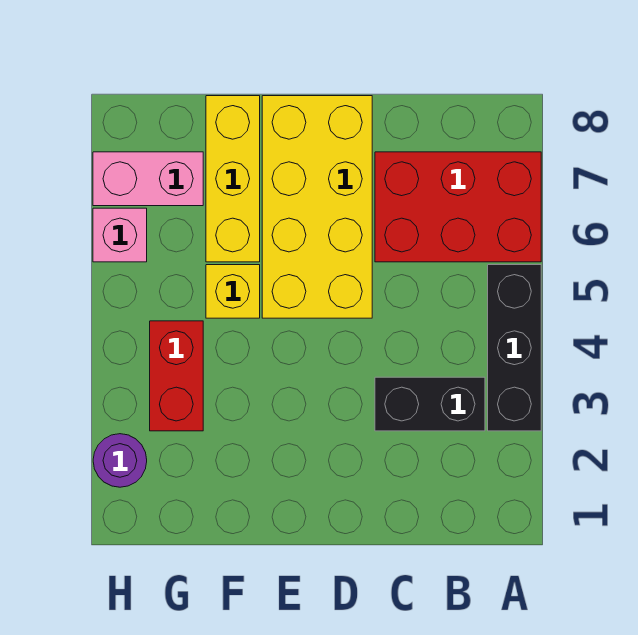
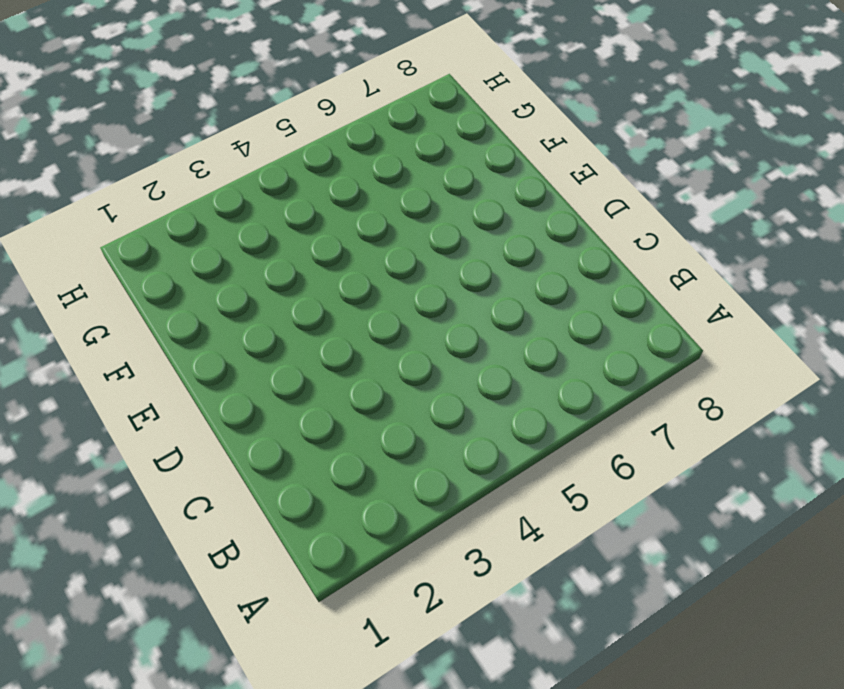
none -> black 1x3 brick [488,265,541,431]
none -> red 2x3 brick [375,152,541,262]

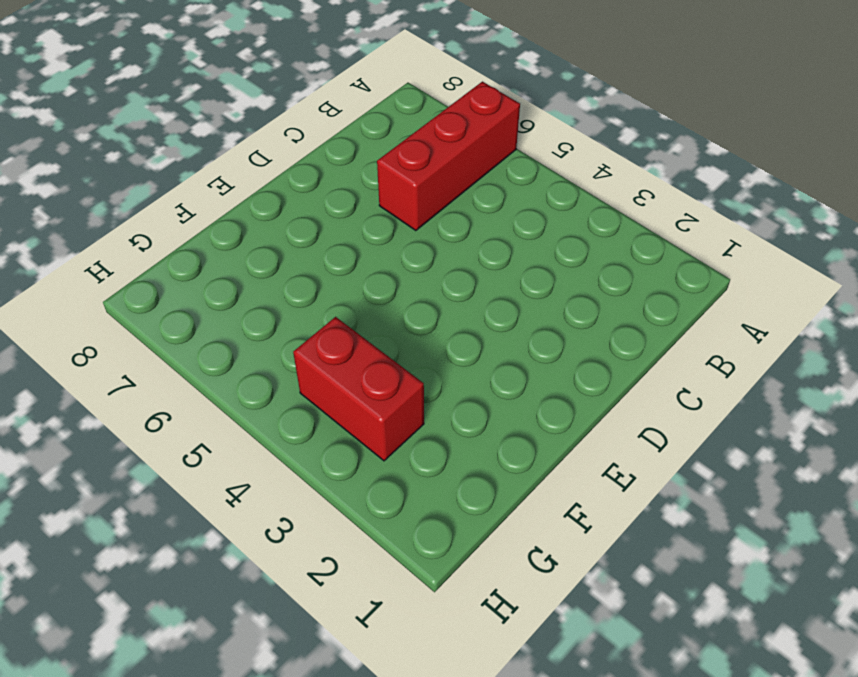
red 1x3 brick [377,82,520,231] -> red 2x3 brick [375,152,541,262]
none -> black 1x3 brick [488,265,541,431]
none -> black 1x2 brick [375,377,485,431]

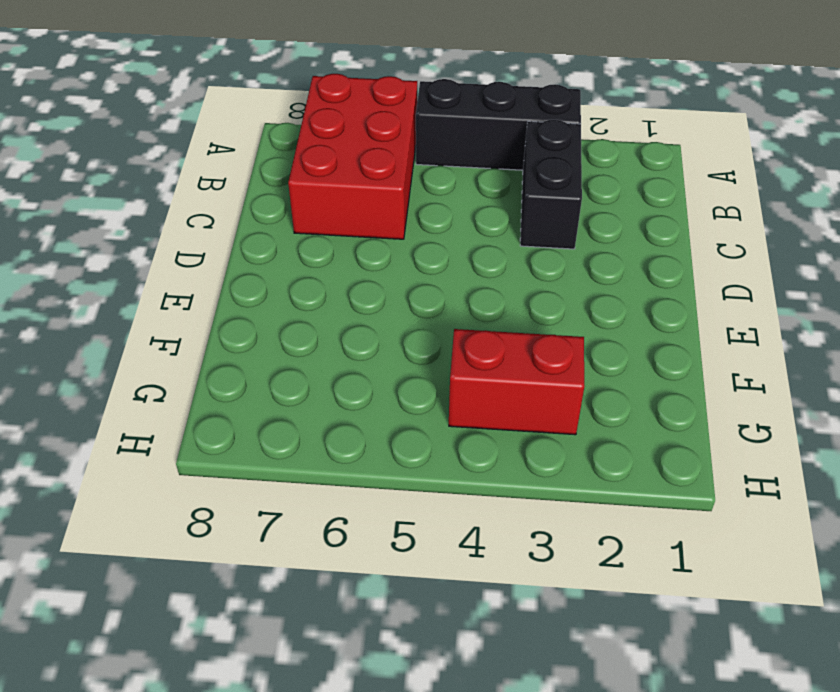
none -> yellow 2x4 brick [262,96,372,318]
none -> yellow 1x1 brick [206,265,260,318]

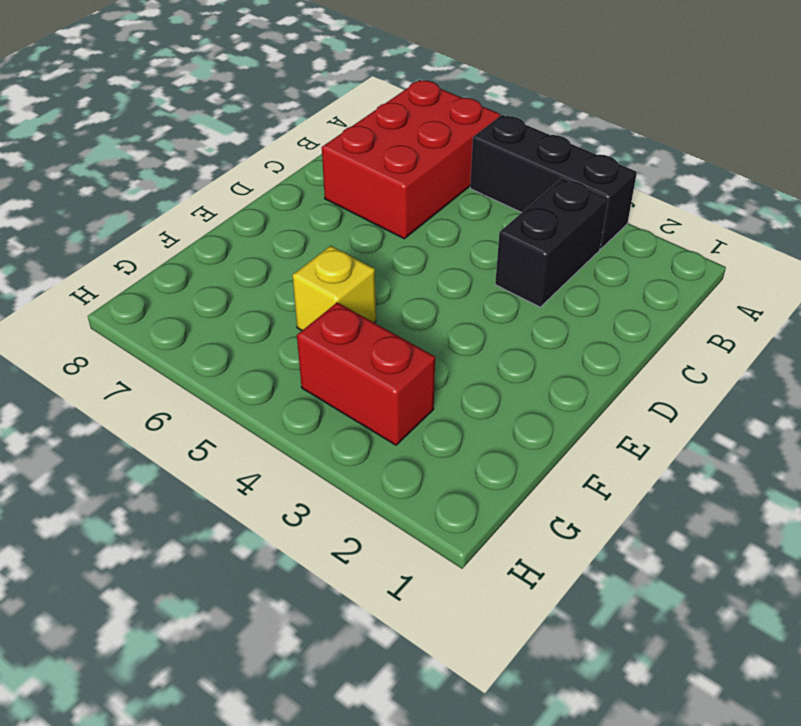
none -> yellow 2x4 brick [262,96,372,318]
none -> yellow 1x3 brick [206,96,260,262]

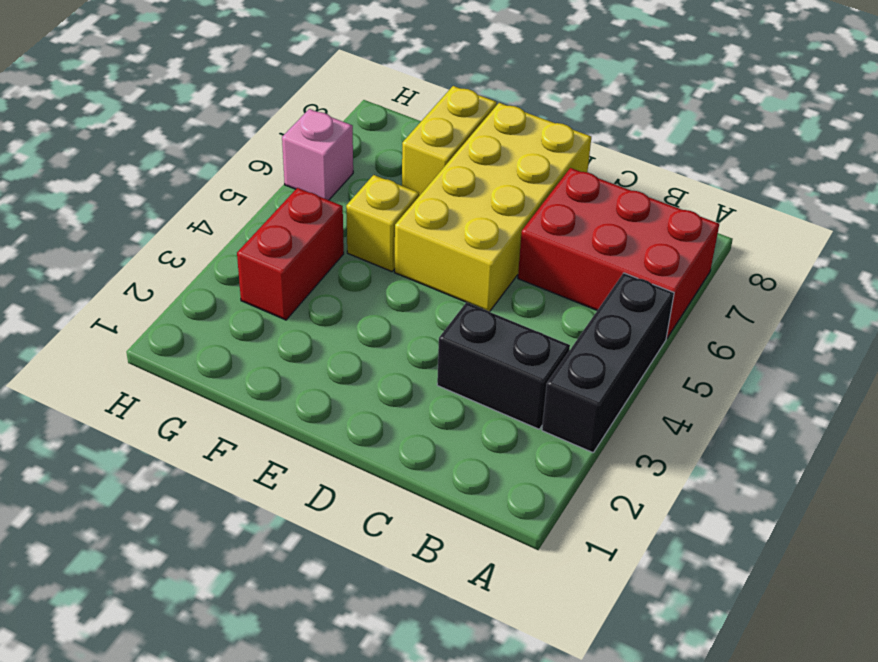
yellow 1x2 brick [402,86,497,196] -> yellow 1x3 brick [206,96,260,262]
none -> pink 1x2 brick [93,152,203,206]
none -> purple 1x1 round brick [93,434,147,487]

